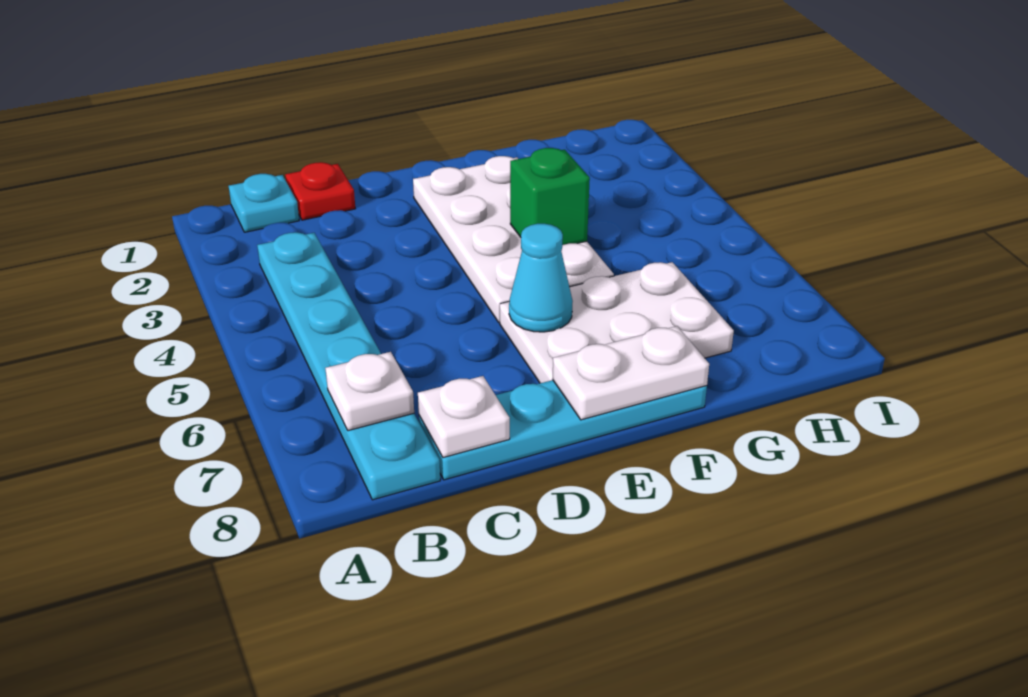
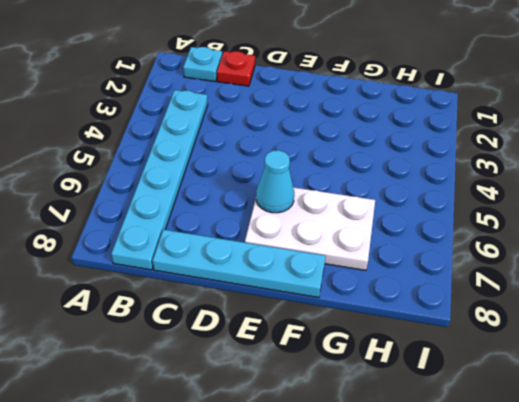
none -> white 2x4 plate [413,156,614,322]
none -> white 1x1 plate [325,352,414,431]

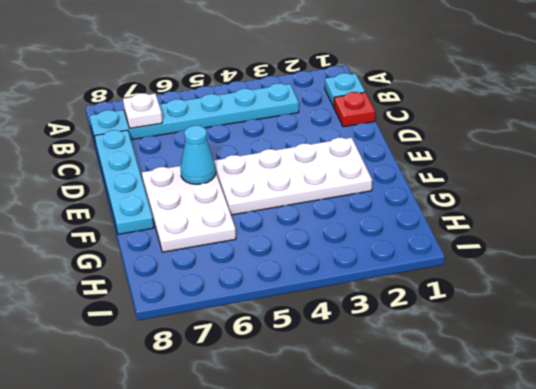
none -> white 1x1 plate [418,376,510,458]
none -> white 1x2 plate [553,326,709,420]

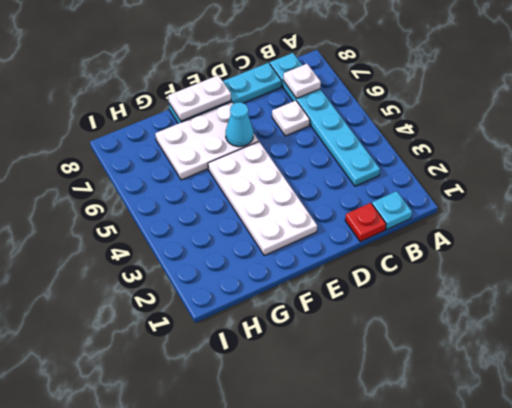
white 1x1 plate [272,100,310,136] -> white 1x1 plate moved to [418,376,510,458]
none -> green 1x1 brick [510,148,590,245]

